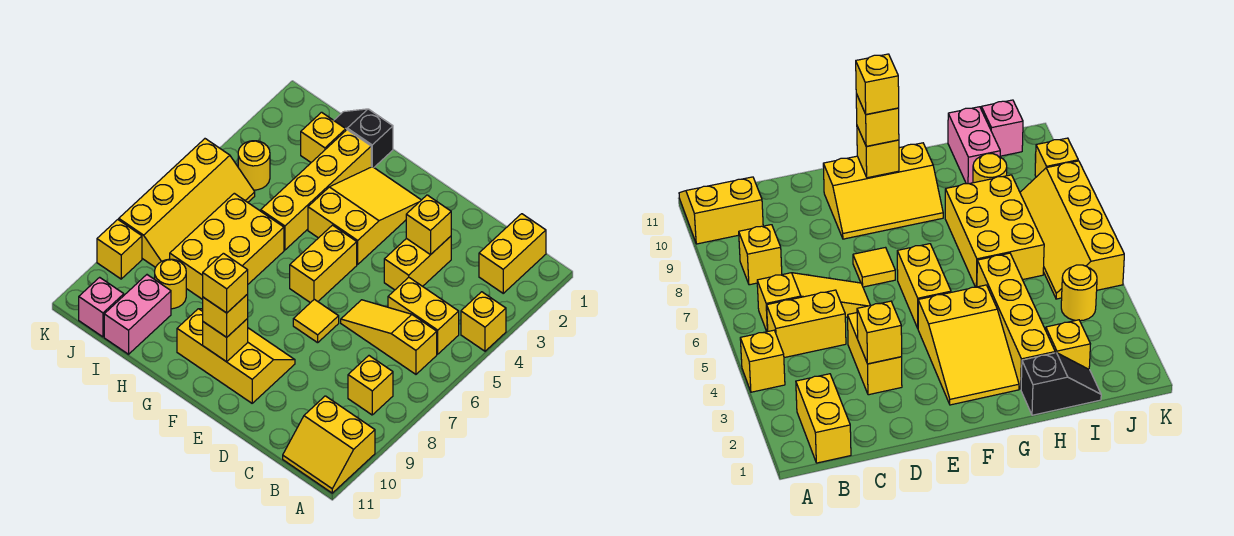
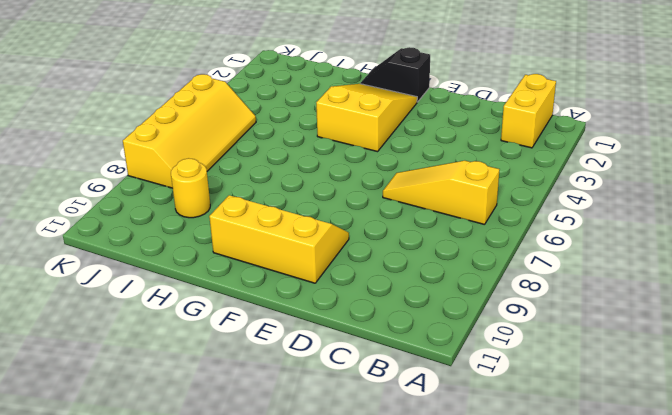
black 1x2 slope [360,47,430,102] -> black 1x2 slope moved to [334,109,393,167]
none -> yellow 1x1 brick [461,292,506,351]
none -> yellow 2x2 slope [283,396,375,493]
none -> yellow 1x2 brick [388,277,459,354]

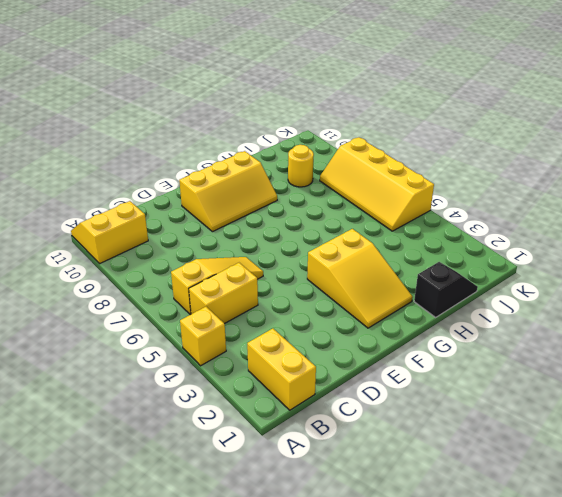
none -> yellow 1x1 brick [348,356,393,415]
none -> yellow 1x2 brick [384,236,451,290]
none -> yellow 1x1 tile [293,299,339,343]

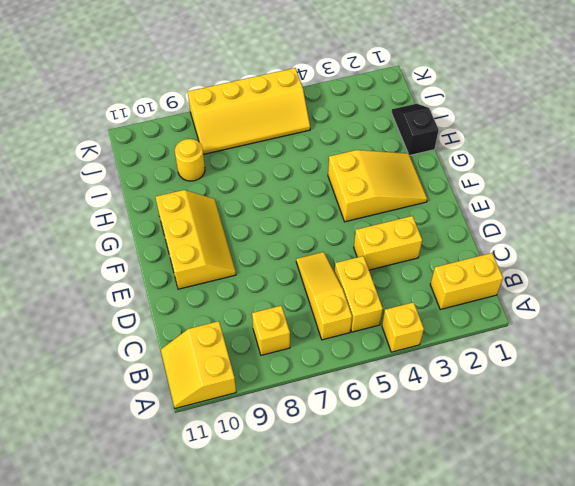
none -> yellow 1x1 tile [293,299,339,343]
none -> yellow 1x2 brick [290,225,357,303]
none -> yellow 1x4 brick [261,130,371,250]

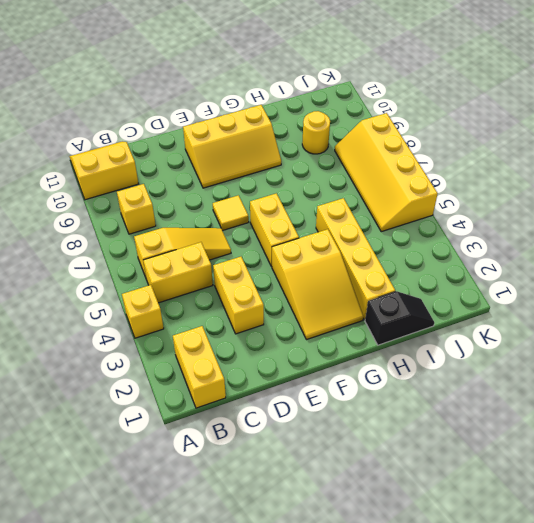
none -> yellow 2x3 brick [170,193,284,300]
none -> yellow 1x1 brick [301,112,346,162]
none -> pink 1x2 brick [104,275,171,354]

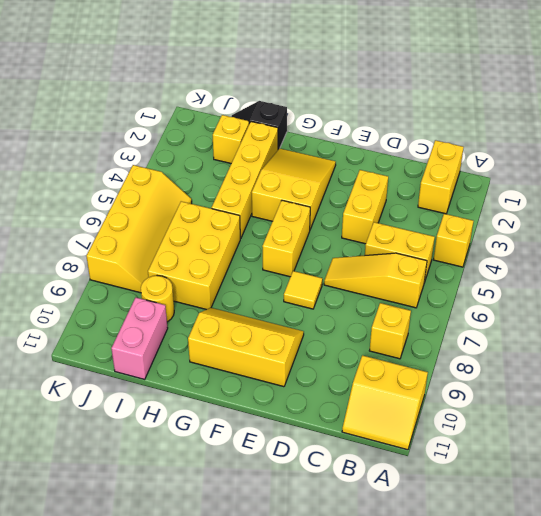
none -> yellow 1x1 round brick [238,141,270,190]
none -> pink 1x1 brick [79,277,124,337]
none -> yellow 1x1 brick [97,220,142,279]

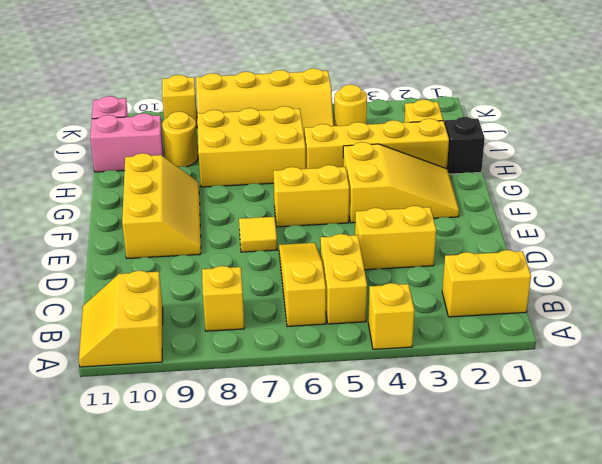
none -> yellow 1x1 brick [406,195,451,255]
none -> yellow 1x1 brick [203,319,248,362]
none -> yellow 1x1 brick [203,294,248,337]

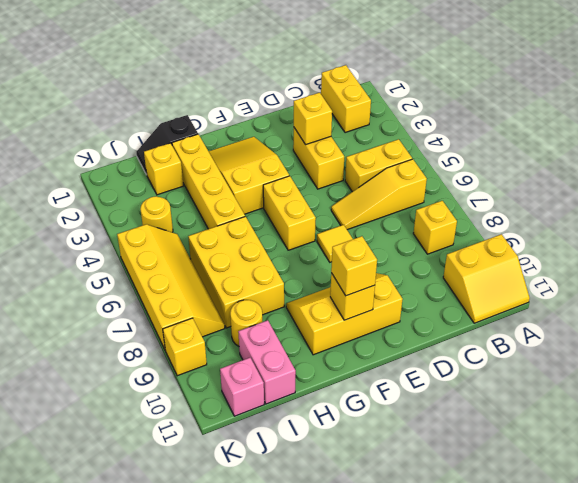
none -> yellow 1x1 brick [461,292,506,351]
none -> yellow 1x1 brick [203,253,248,313]

